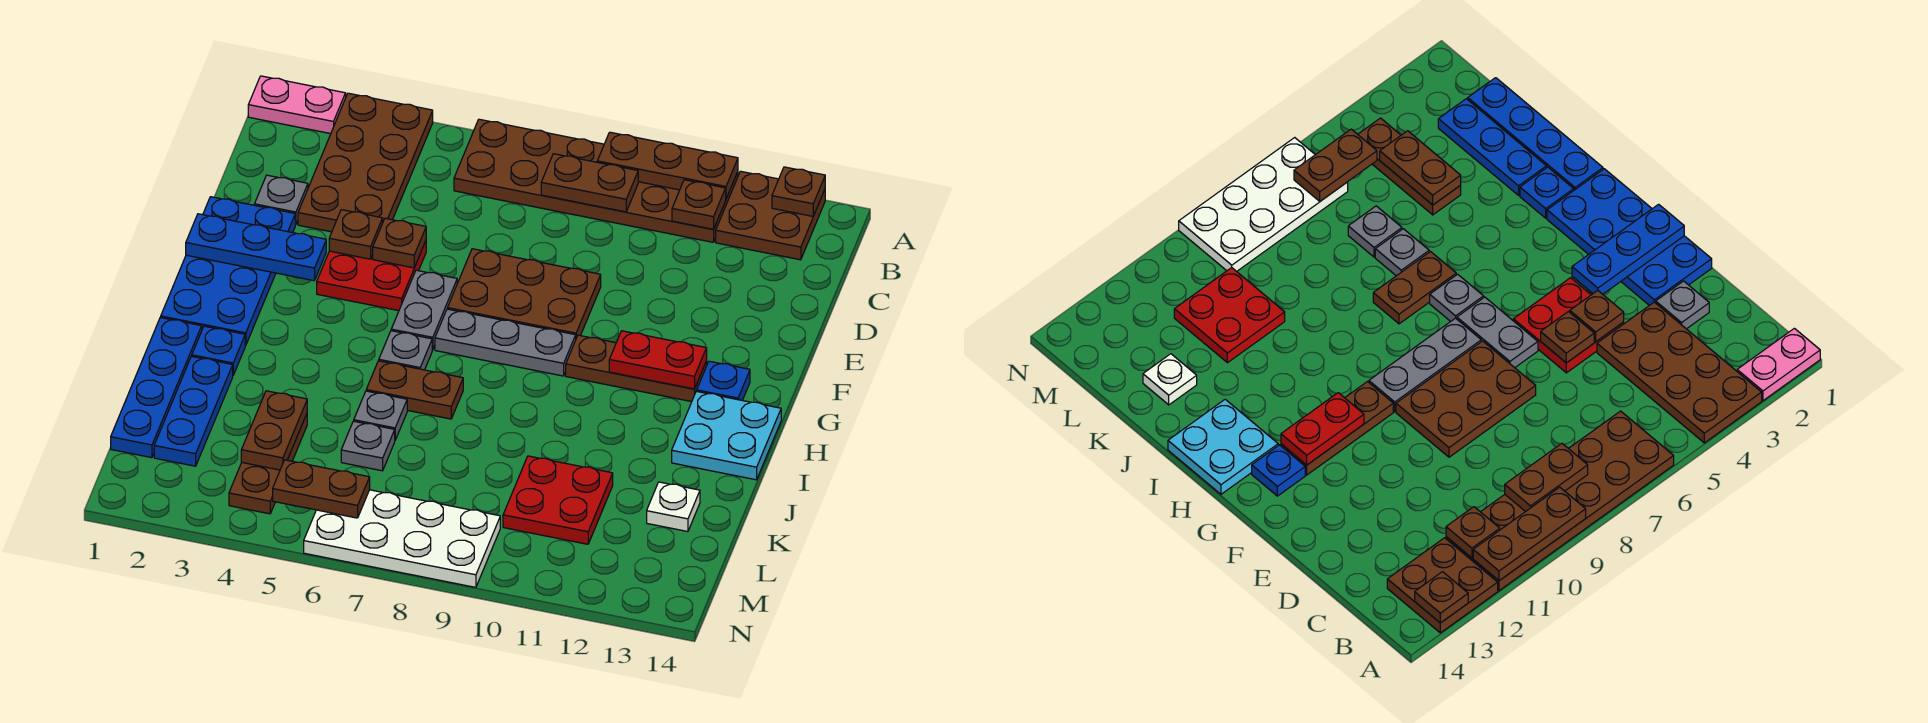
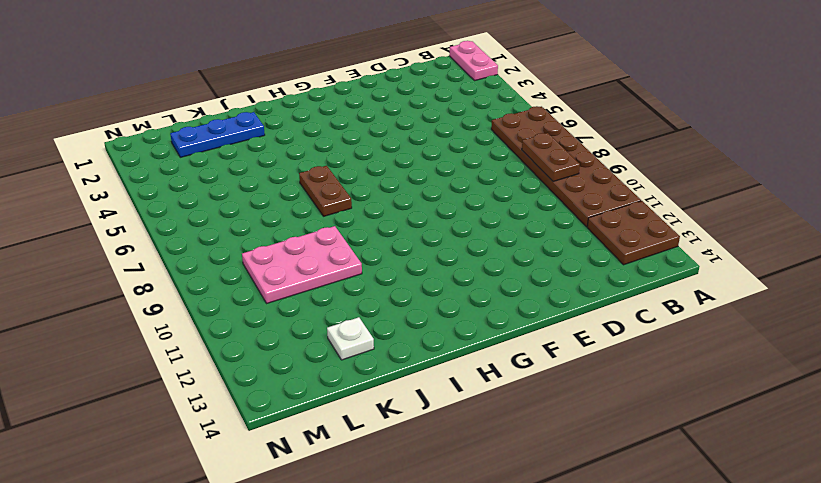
pink 2x3 plate [242,226,362,303] -> red 2x2 plate [503,456,613,544]
none -> brown 2x4 plate [298,93,433,232]
none -> grey 1x1 plate [254,175,308,225]
none -> blue 2x4 plate [161,197,295,346]
none -> red 2x2 plate [317,241,426,311]

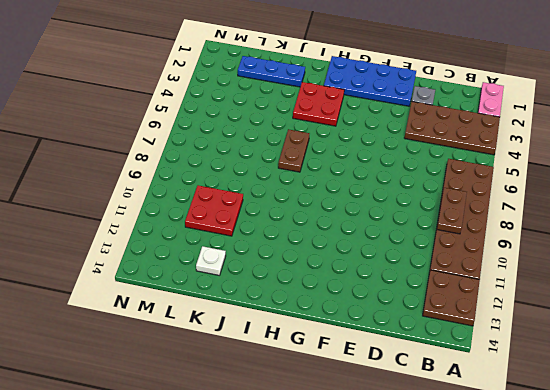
red 2x2 plate [293,82,344,126] -> red 2x2 plate moved to [317,241,426,311]
none -> brown 2x3 plate [448,249,601,338]
none -> grey 1x2 plate [391,270,457,350]
none -> grey 1x3 plate [435,309,576,376]
none -> brown 1x3 plate [566,335,707,402]

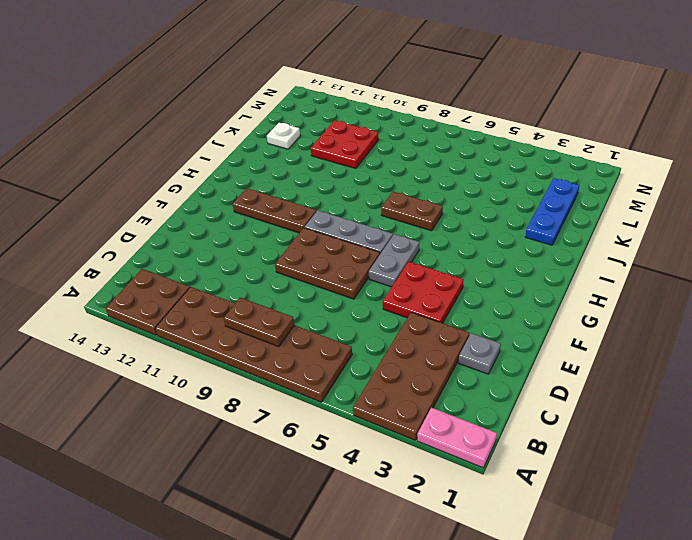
none -> blue 2x4 plate [161,197,295,346]
none -> blue 1x1 plate [697,361,750,400]
none -> grey 1x1 plate [379,331,432,370]
none -> cyan 2x2 plate [672,391,781,480]

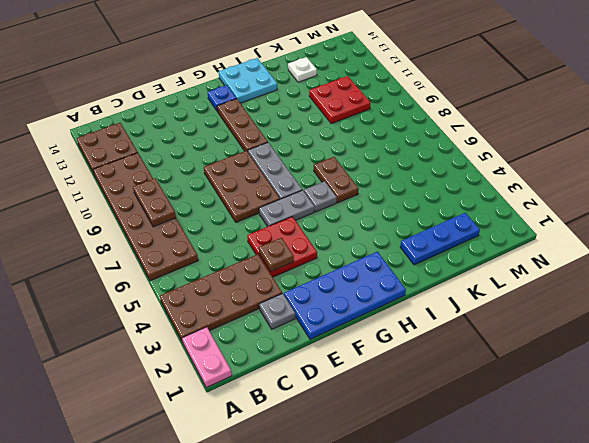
none -> blue 1x4 plate [111,317,202,458]
none -> blue 1x1 plate [192,326,245,375]
none -> grey 1x1 plate [354,391,407,440]
none -> brown 1x3 plate [229,414,307,514]

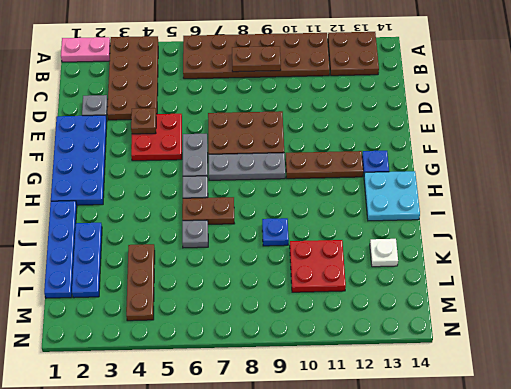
blue 1x1 plate [262,218,289,246] -> blue 1x1 plate moved to [192,326,245,375]
none -> grey 1x1 plate [341,421,395,471]
none -> white 2x4 plate [304,490,500,587]
none -> brown 1x3 plate [597,132,738,198]
none -> brown 1x1 plate [772,167,825,216]

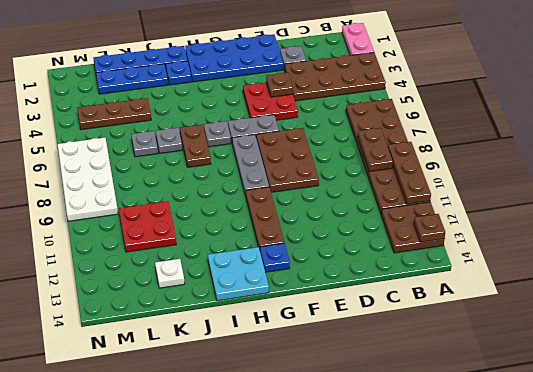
none -> brown 1x1 plate [672,180,726,229]
none -> brown 1x1 plate [373,218,426,268]
none -> blue 1x3 plate [186,214,326,281]
none -> red 1x2 plate [609,331,707,389]

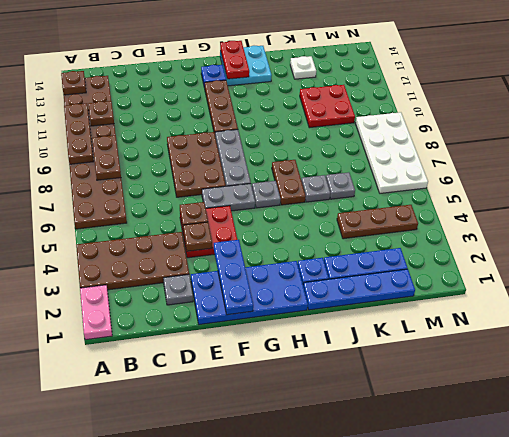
red 1x2 plate [220,41,249,79] -> red 1x2 plate moved to [609,331,707,389]
none -> brown 1x2 plate [241,391,307,470]
none -> brown 1x2 plate [273,460,370,518]

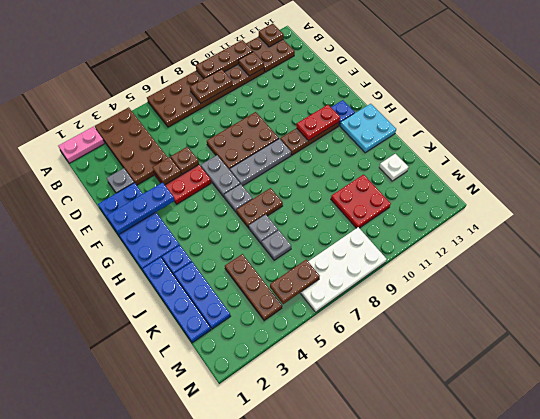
none -> brown 1x2 plate [241,391,307,470]

